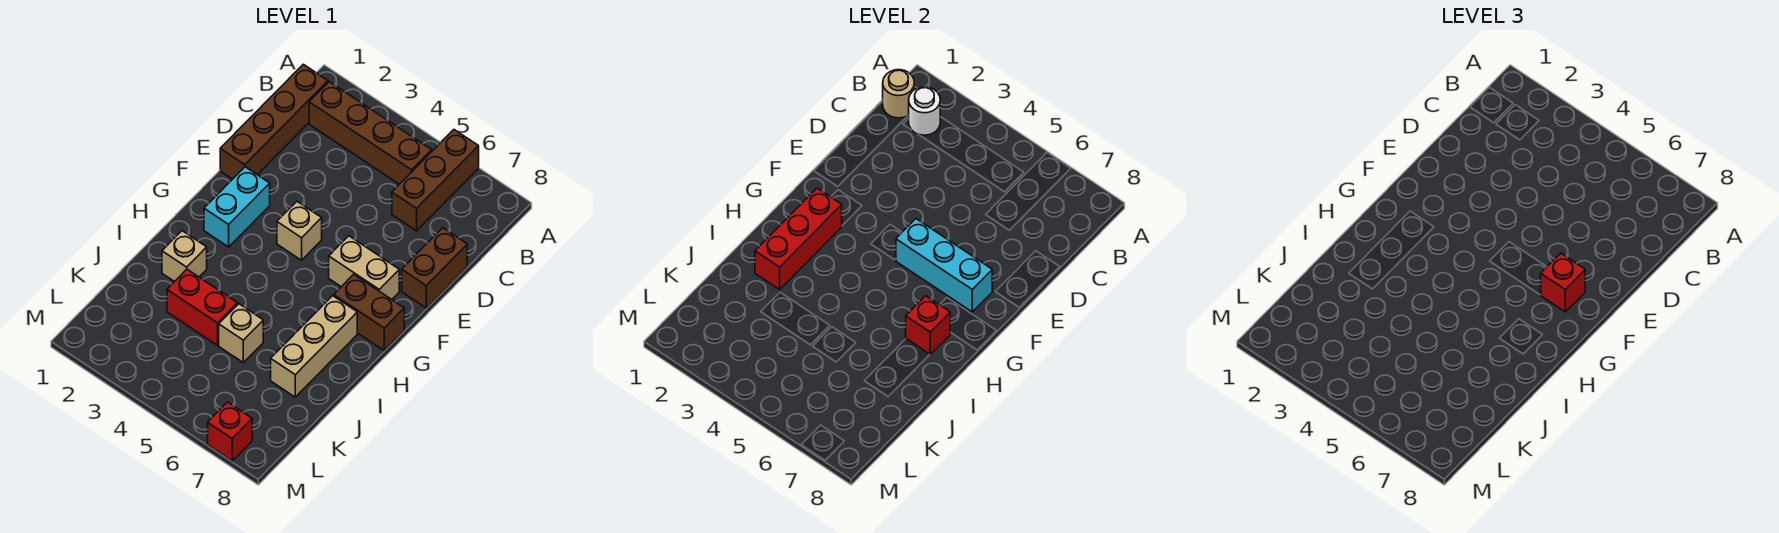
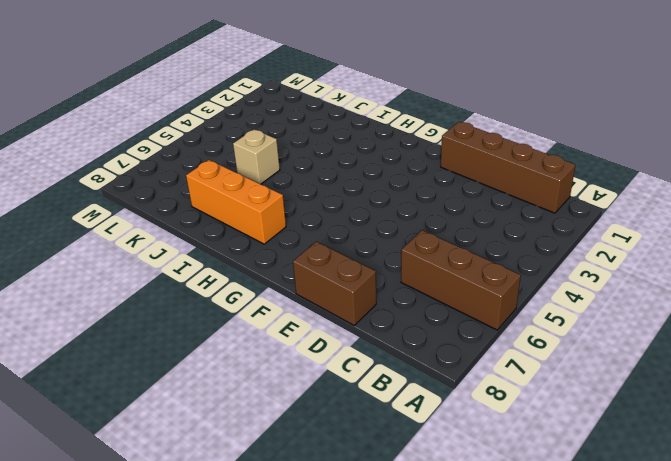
orange 1x3 brick [186,160,286,244] -> tan 1x3 brick [271,296,357,397]
none -> brown 1x4 brick [309,82,432,184]
none -> cyan 1x2 brick [204,167,270,247]
none -> tan 1x1 brick [277,202,322,260]

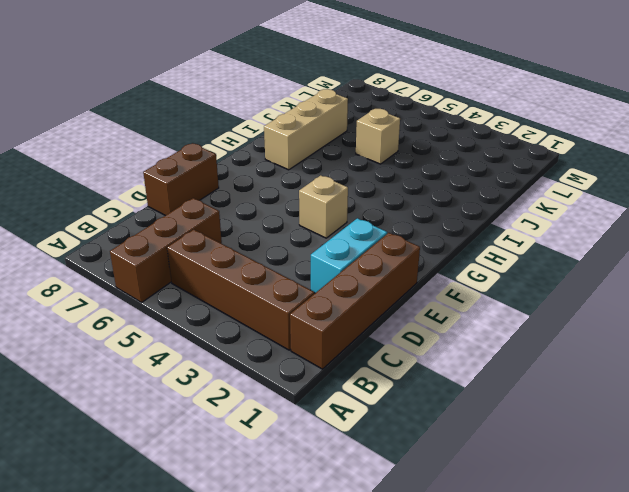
cyan 1x2 brick [311,218,387,293] -> cyan 1x2 brick moved to [204,167,270,247]
none -> tan 1x2 brick [329,236,399,299]
none -> brown 1x2 brick [334,274,404,350]
none -> tan 1x1 brick [162,231,207,282]

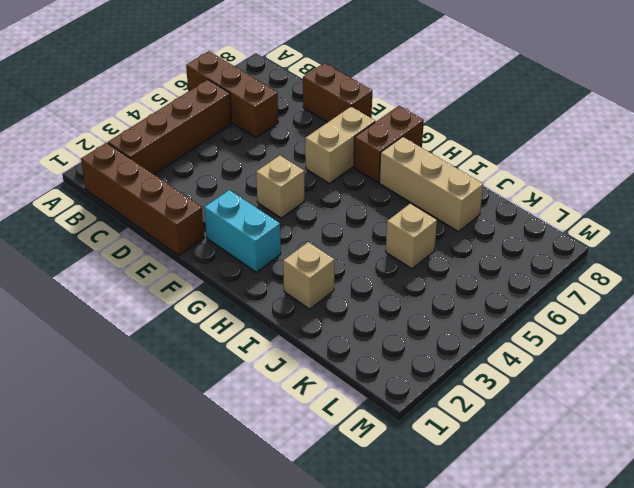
none -> red 1x2 brick [167,269,238,345]
none -> red 1x1 brick [208,402,252,461]
none -> tan 1x1 round brick [883,70,914,118]

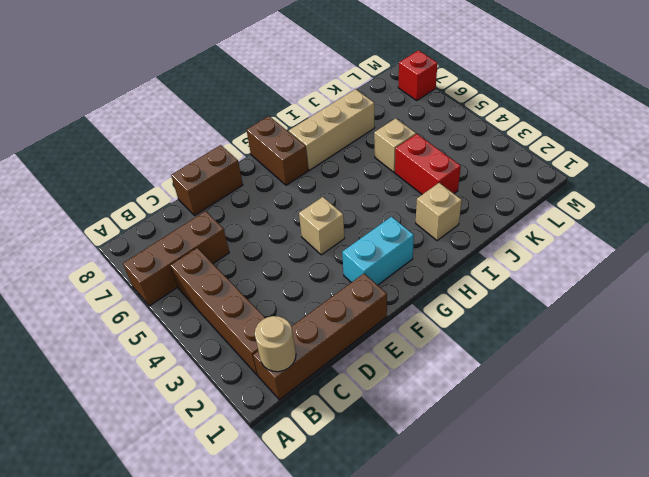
none -> tan 1x2 brick [329,236,399,299]
none -> white 1x1 round brick [909,87,940,135]
none -> cyan 1x3 brick [896,219,992,312]

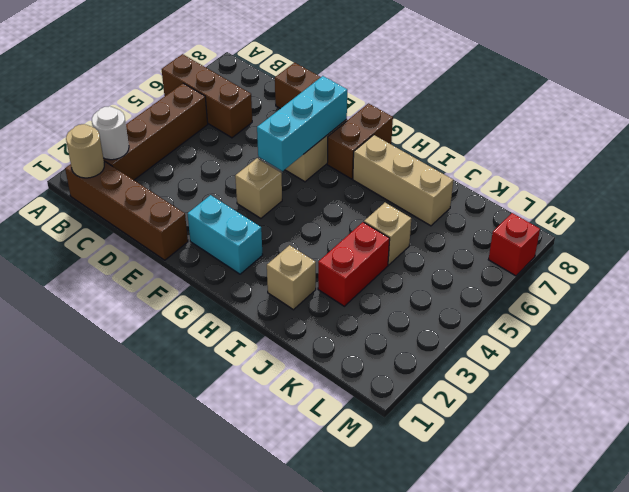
none -> red 1x3 brick [755,188,842,289]
none -> red 1x1 brick [906,296,950,354]
none -> red 1x1 brick [1541,253,1585,312]

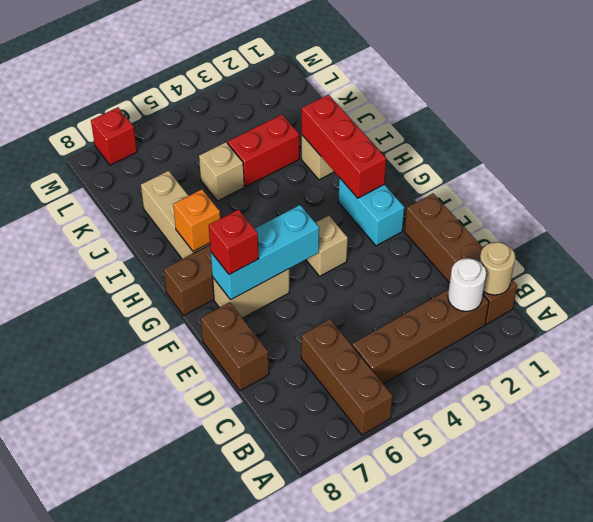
orange 1x1 brick [173,189,220,251] -> red 1x1 brick [906,296,950,354]

